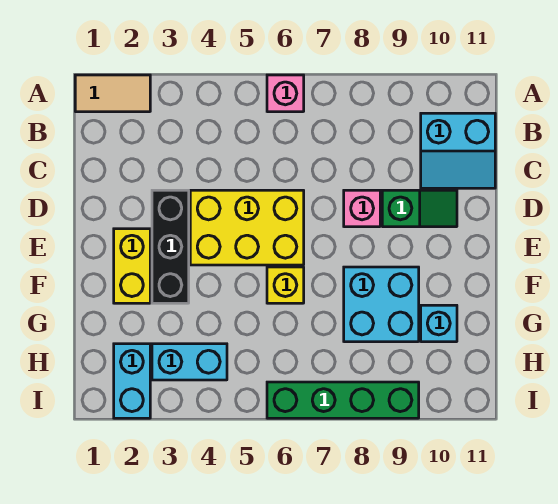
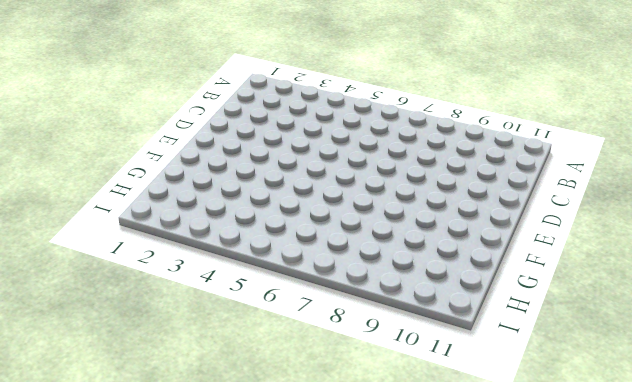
none -> tan 1x2 tile [75,75,150,112]
none -> pink 1x1 brick [267,75,304,112]
none -> cyan 2x2 slope [421,113,495,188]

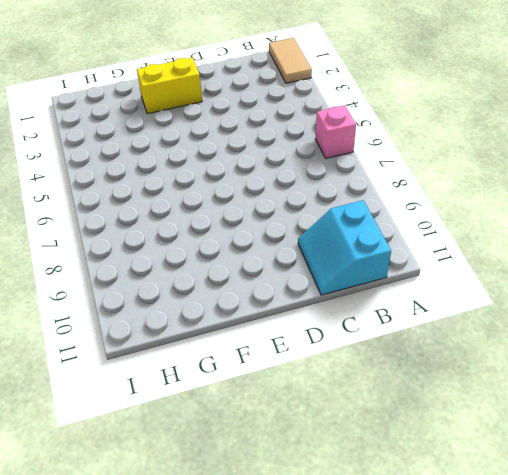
none -> black 1x3 brick [152,190,189,303]
none -> yellow 2x3 brick [190,190,304,265]
none -> pink 1x1 brick [344,190,380,227]

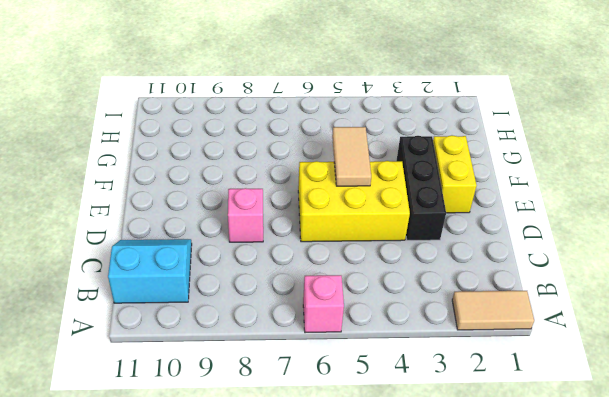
tan 1x2 tile [332,127,371,186] -> none
none -> green 1x2 slope [382,190,457,227]
none -> yellow 1x1 brick [267,267,304,303]
none -> cyan 2x2 brick [344,267,419,342]

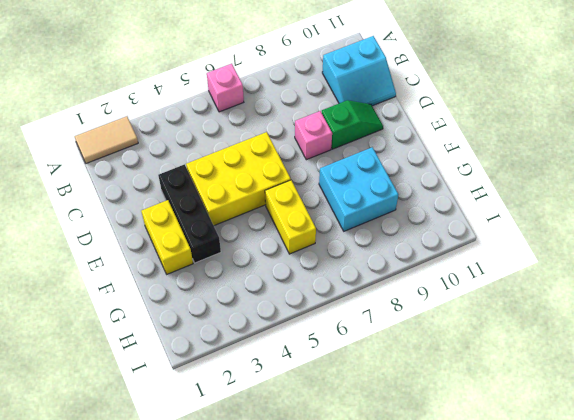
yellow 1x2 brick [265,180,316,254] -> yellow 1x1 brick [267,267,304,303]
none -> cyan 1x1 brick [421,305,457,342]
none -> cyan 1x2 brick [114,344,150,418]
none -> cyan 1x2 brick [152,344,227,380]

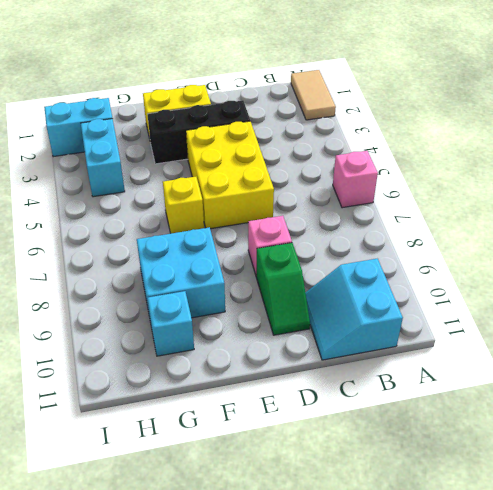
none -> green 1x4 brick [267,382,419,418]

